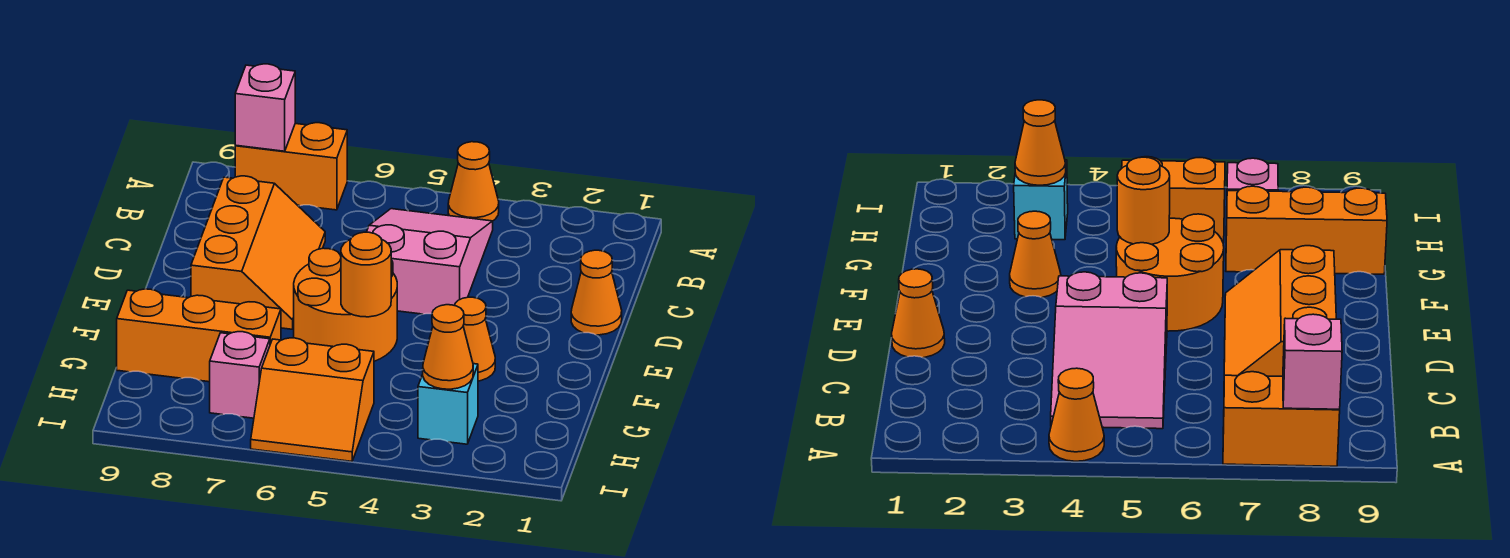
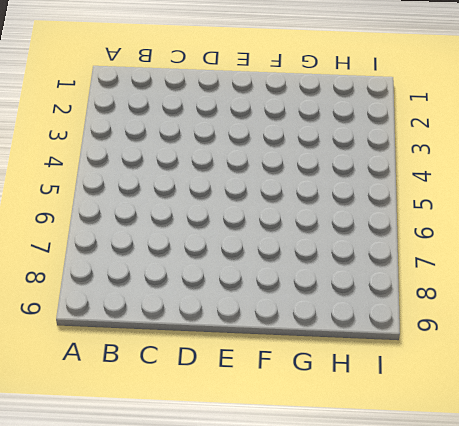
none -> orange 1x1 cone [448,142,499,221]
none -> orange 1x2 brick [235,123,347,210]
none -> pink 2x3 slope [367,209,493,314]

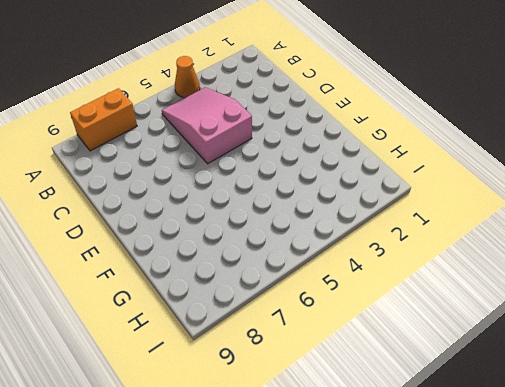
none -> orange 2x3 slope [191,176,325,329]
none -> orange 1x1 cone [571,250,622,335]
none -> orange 2x2 round brick [294,248,397,361]

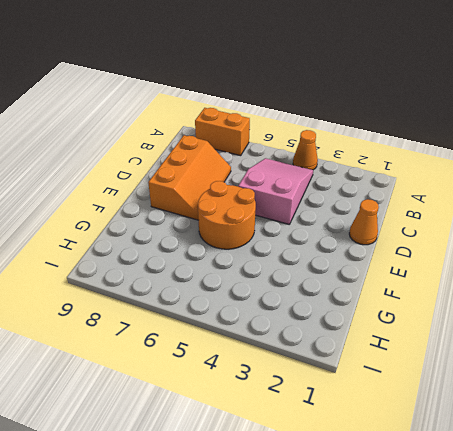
none -> orange 1x1 cone [454,297,495,381]
none -> orange 1x3 brick [117,289,281,382]
none -> cyan 1x1 brick [418,364,478,444]

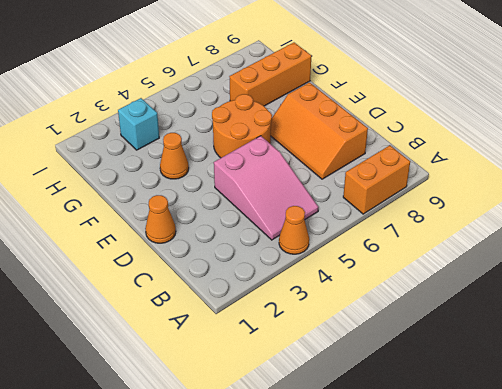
none -> orange 2x2 slope [251,338,374,461]
none -> pink 1x1 brick [210,332,270,418]
none -> pink 1x1 brick [235,64,295,151]

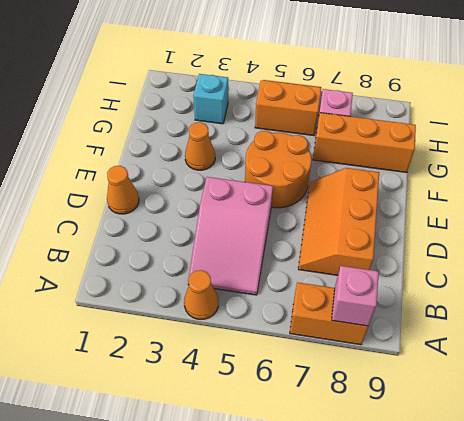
none -> orange 1x1 round brick [341,232,391,317]
none -> orange 1x1 cone [423,305,473,389]

